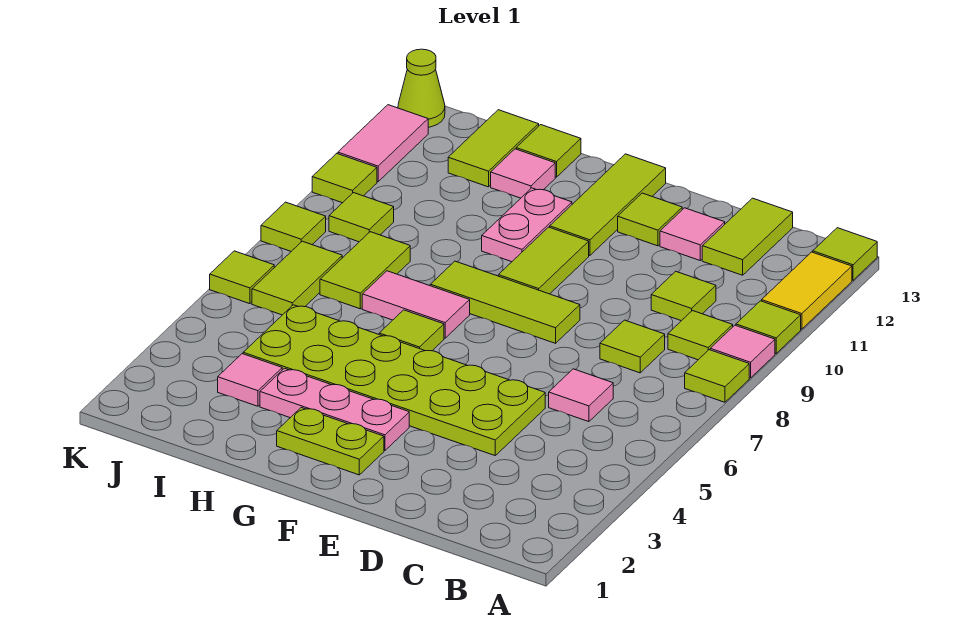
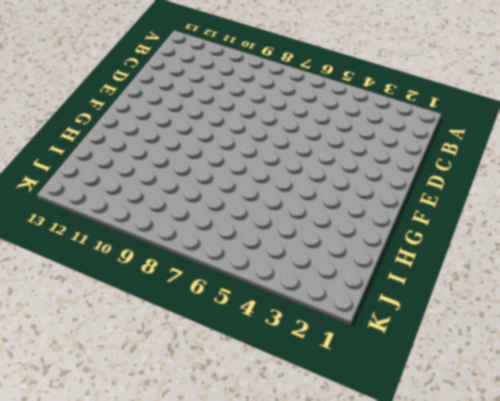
none -> lime 1x1 tile [685,350,749,402]
none -> pink 1x1 tile [710,325,775,378]
none -> lime 1x1 tile [736,301,801,353]
none -> yellow 1x2 tile [762,252,852,329]

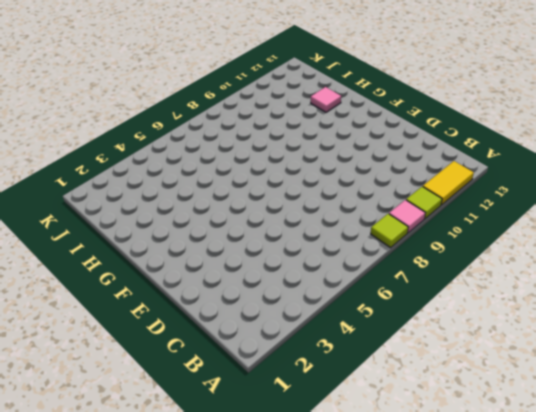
none -> lime 1x1 tile [813,228,877,280]
none -> lime 1x1 tile [668,311,733,360]
none -> pink 1x1 tile [549,369,613,422]
none -> lime 1x1 tile [600,320,665,373]

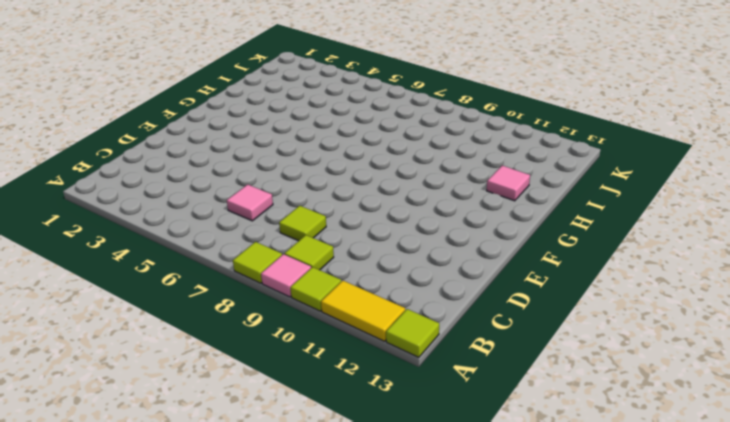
none -> lime 1x1 tile [651,271,716,321]
none -> lime 1x2 tile [702,198,793,275]
none -> lime 2x6 plate [243,305,545,455]
none -> pink 1x1 tile [660,208,725,260]

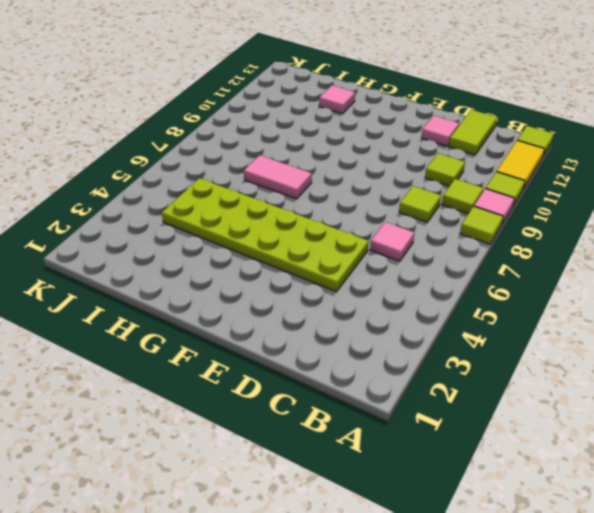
none -> lime 1x3 tile [430,261,580,343]
none -> lime 1x1 tile [618,193,682,246]
none -> lime 1x2 plate [277,408,384,475]
none -> pink 1x3 plate [260,368,409,451]

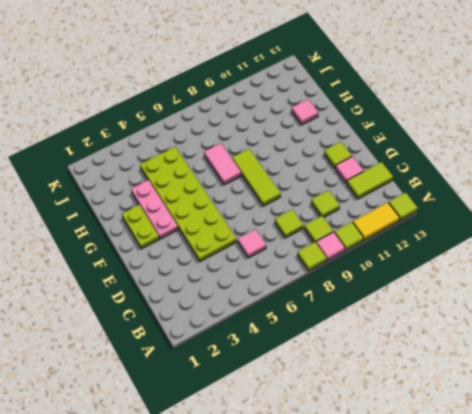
none -> lime 1x2 tile [498,227,589,294]
none -> lime 1x3 tile [550,154,666,255]
none -> lime 1x1 tile [379,310,444,351]
none -> pink 1x2 plate [482,188,572,262]

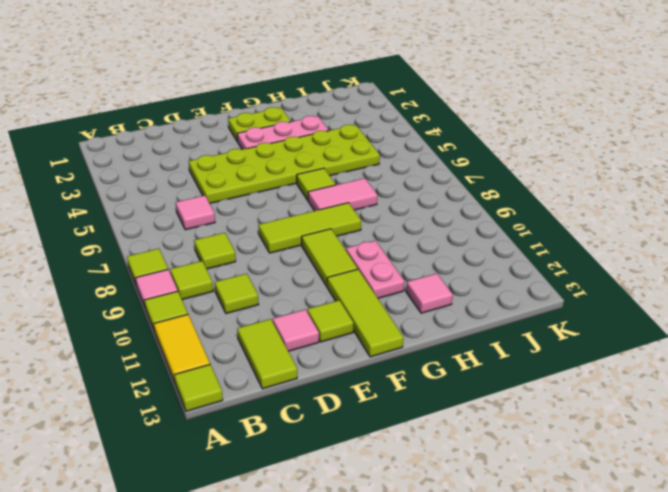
none -> lime 1x1 tile [516,125,581,177]
none -> pink 1x1 tile [218,354,282,406]
none -> lime 1x2 tile [320,232,410,309]
none -> lime 1x2 tile [448,110,539,187]

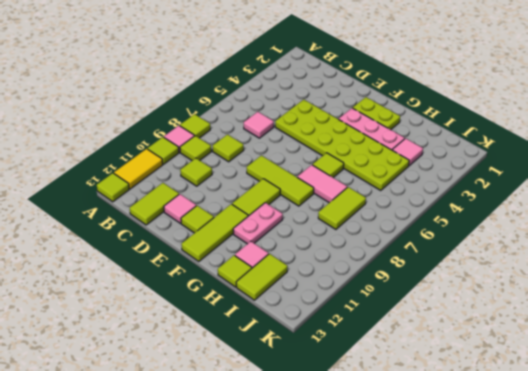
none -> lime 1x2 tile [252,241,342,315]
none -> lime 1x1 tile [329,193,394,242]
none -> lime 1x1 tile [210,251,274,304]
none -> lime 1x1 tile [261,202,326,251]

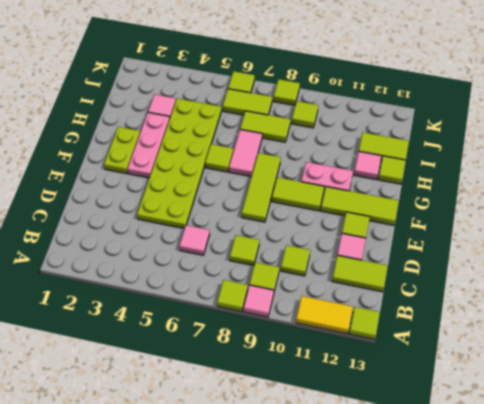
none -> lime 1x1 tile [736,301,801,353]
none -> lime 1x1 tile [312,153,377,203]
none -> pink 1x2 tile [338,105,428,182]
none -> lime 1x1 cone [398,49,445,127]

